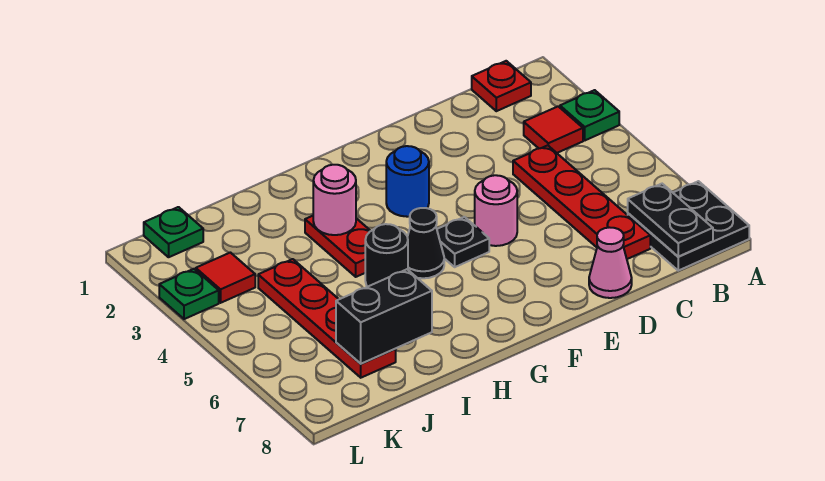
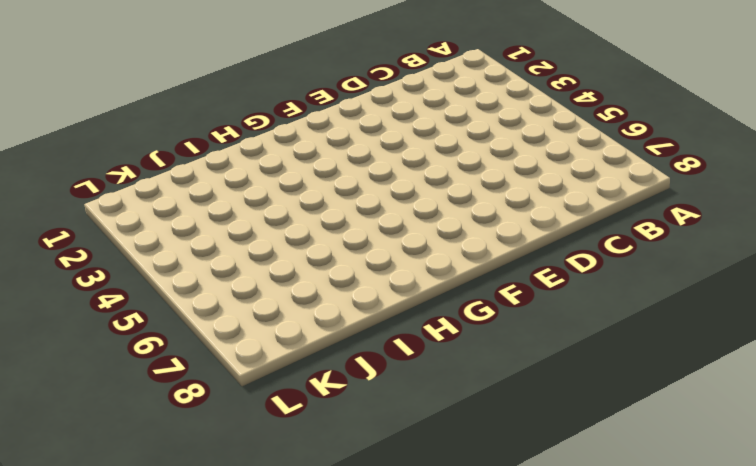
none -> green 1x1 plate [560,90,619,140]
none -> black 2x2 plate [628,181,749,271]
none -> red 1x1 plate [472,61,531,111]

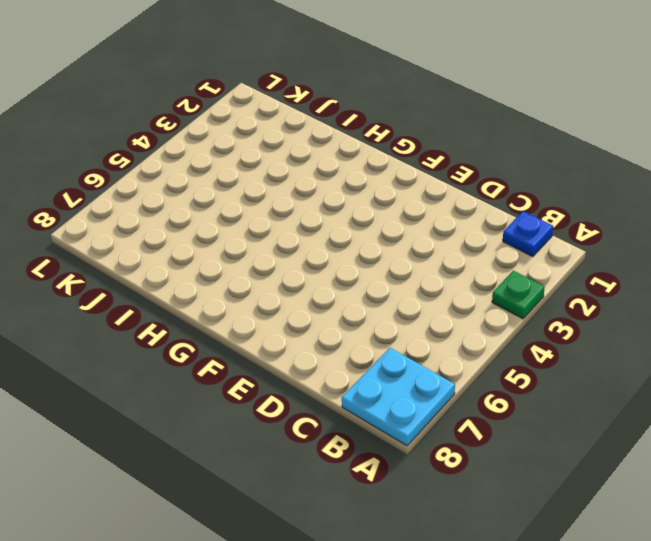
cyan 2x2 plate [342,348,455,446] -> black 2x2 plate [628,181,749,271]
blue 1x1 plate [503,211,553,257] -> red 1x1 plate [472,61,531,111]
none -> red 1x1 tile [524,106,583,153]
none -> red 1x4 plate [513,145,650,259]
none -> pink 1x1 cone [589,227,632,298]

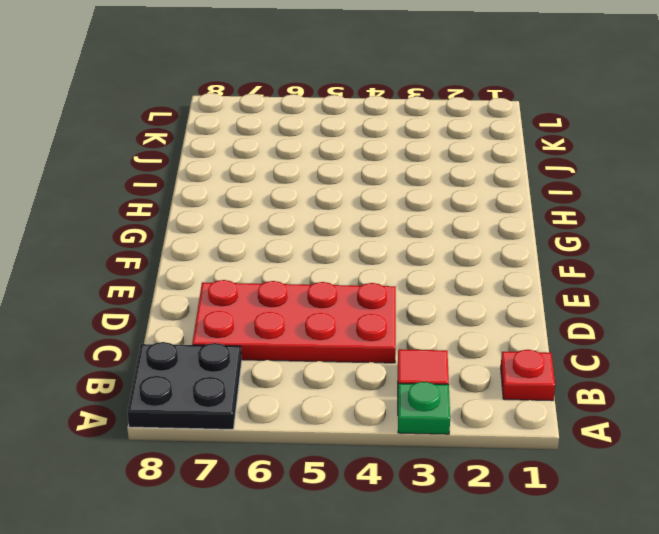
red 2x4 plate [192,280,396,363] -> red 1x4 plate [513,145,650,259]
none -> pink 1x1 cone [589,227,632,298]
none -> pink 1x1 round brick [475,175,517,246]
none -> blue 1x1 round brick [386,146,429,217]

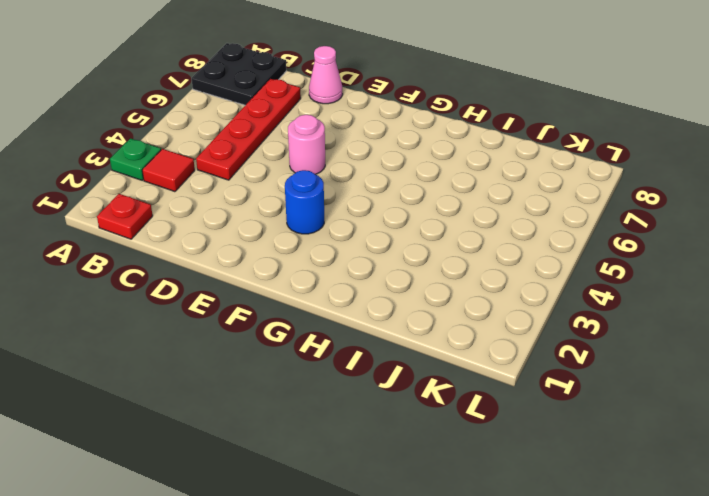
none -> black 1x1 plate [437,217,489,267]
none -> black 1x1 cone [407,208,444,278]
none -> red 1x2 plate [305,216,370,277]

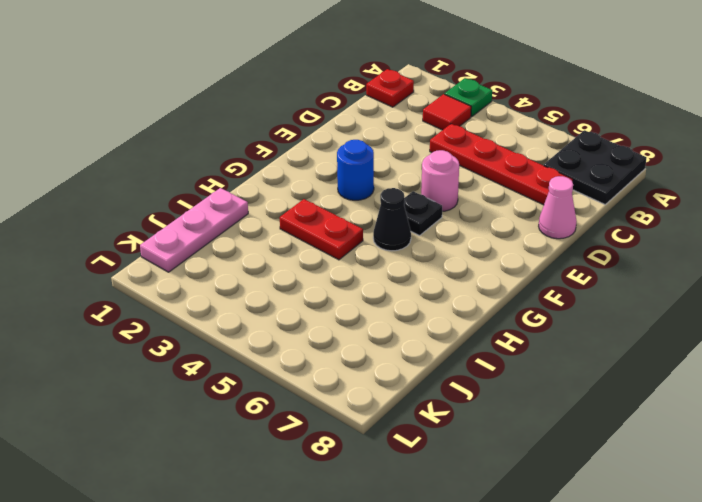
pink 1x3 plate [140,188,248,272] -> green 1x1 plate [144,207,203,257]
none -> black 1x1 round brick [365,224,408,287]
none -> red 1x4 plate [258,259,396,378]
none -> red 1x1 tile [196,253,255,303]

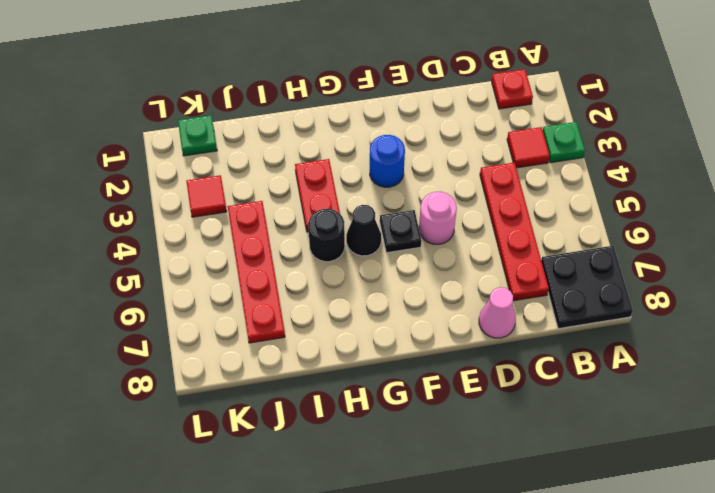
none -> green 1x1 plate [159,269,219,319]
none -> black 1x2 plate [628,184,713,257]
none -> pink 1x1 round brick [313,165,356,235]

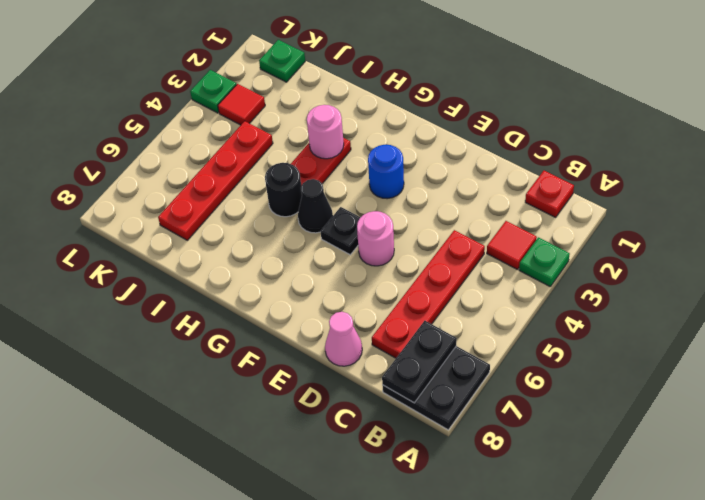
none -> black 1x2 brick [336,269,432,364]

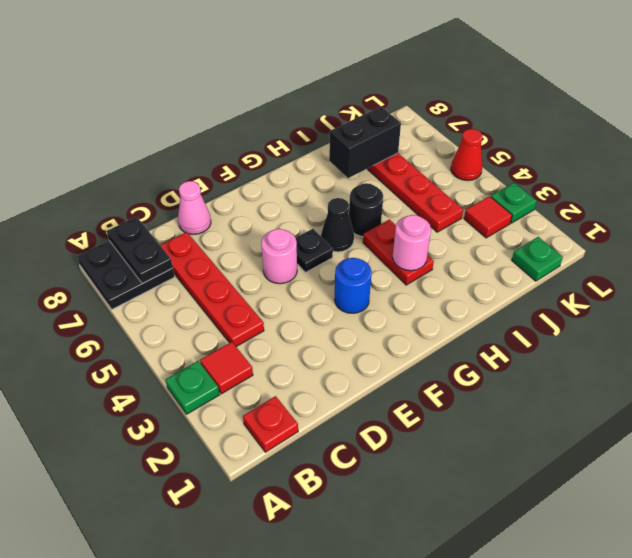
red 1x1 cone [451,129,482,181] -> none

